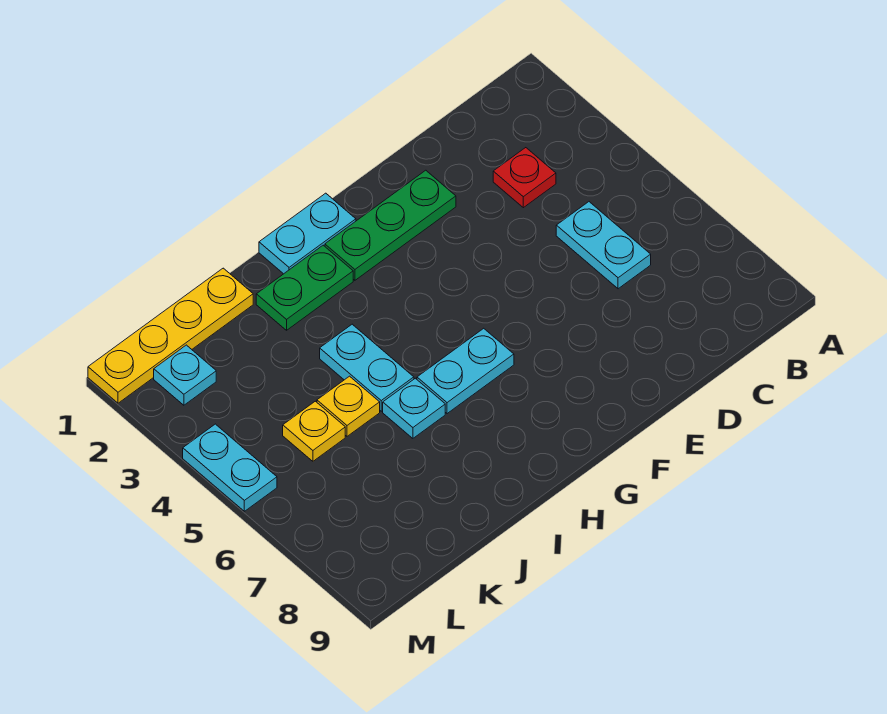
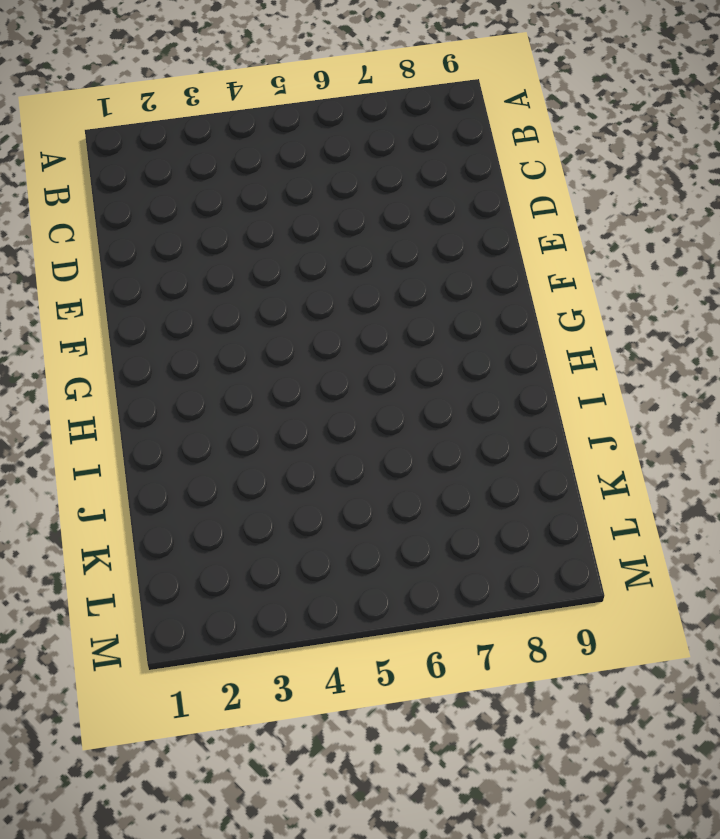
none -> red 1x1 plate [493,148,556,208]
none -> cyan 1x2 plate [556,202,651,289]
none -> green 1x3 plate [325,170,456,280]

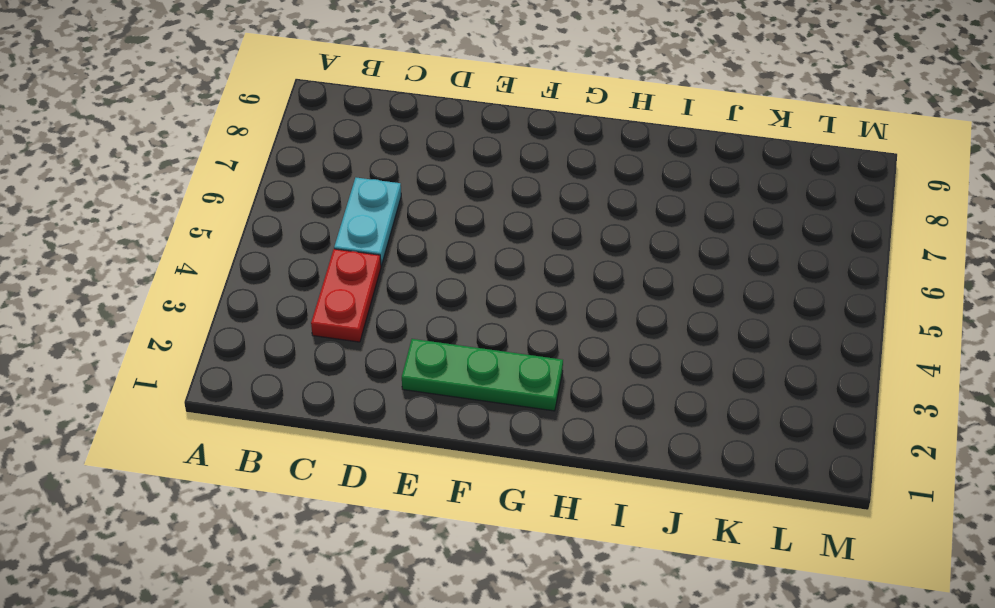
red 1x2 plate [311,249,381,342] -> red 1x1 plate [493,148,556,208]
none -> cyan 1x2 plate [259,193,356,274]
none -> cyan 1x2 plate [417,328,514,414]
none -> green 1x2 plate [256,245,353,330]

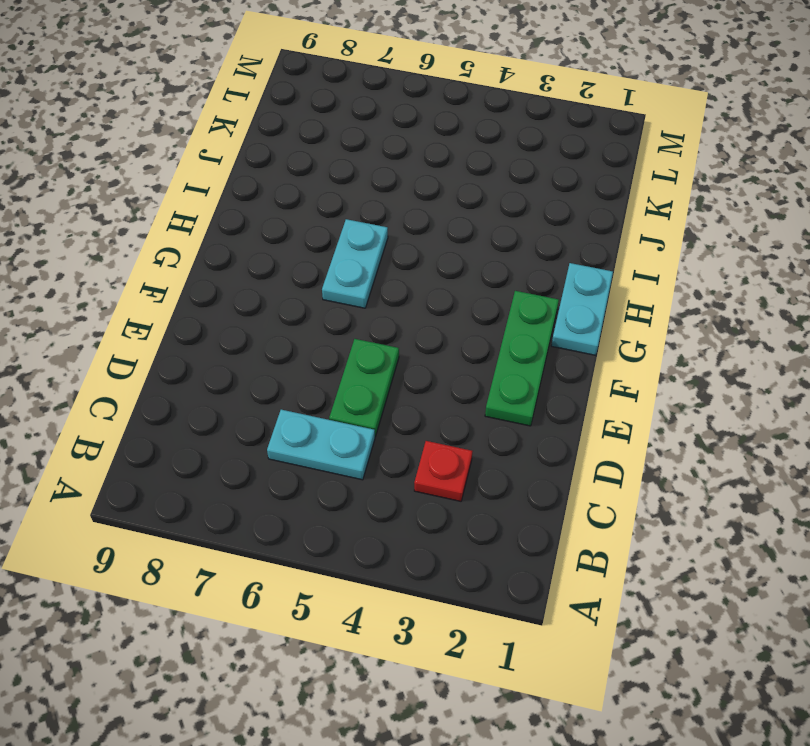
green 1x2 plate [329,339,399,437] -> green 1x2 plate moved to [256,245,353,330]
none -> cyan 1x2 plate [320,324,414,411]
none -> cyan 1x1 plate [383,378,445,438]
none -> yellow 1x4 plate [88,268,253,403]

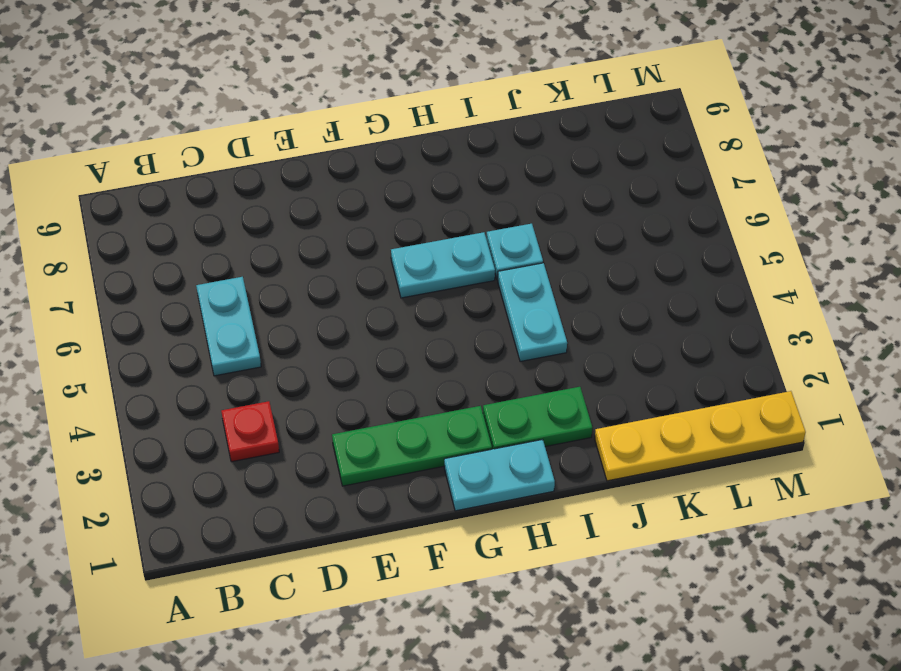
none -> yellow 1x1 plate [317,376,380,436]
none -> yellow 1x1 plate [283,401,345,461]
none -> cyan 1x1 plate [154,345,216,405]

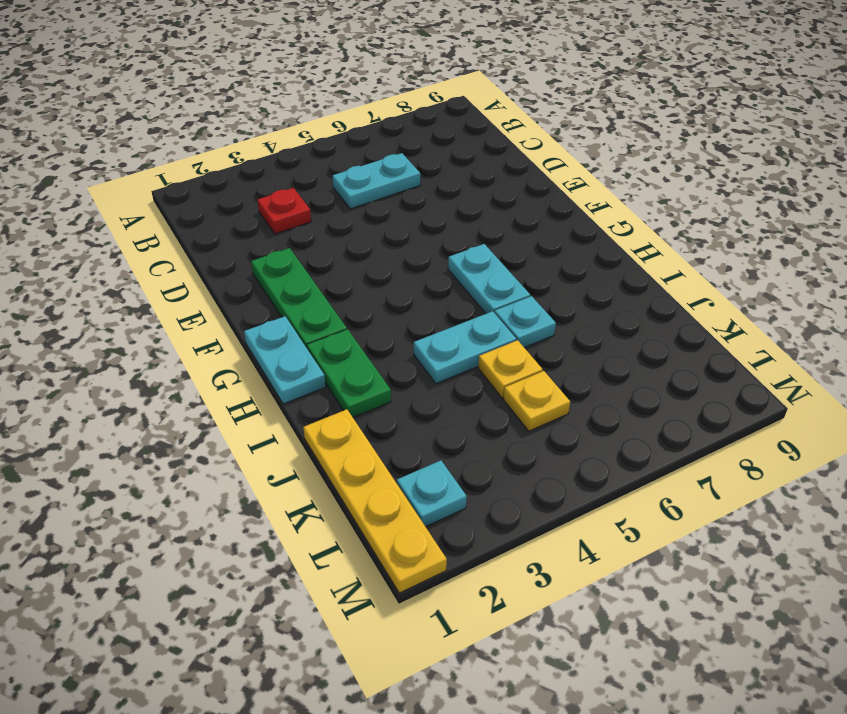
none -> cyan 1x2 plate [183,424,277,511]

